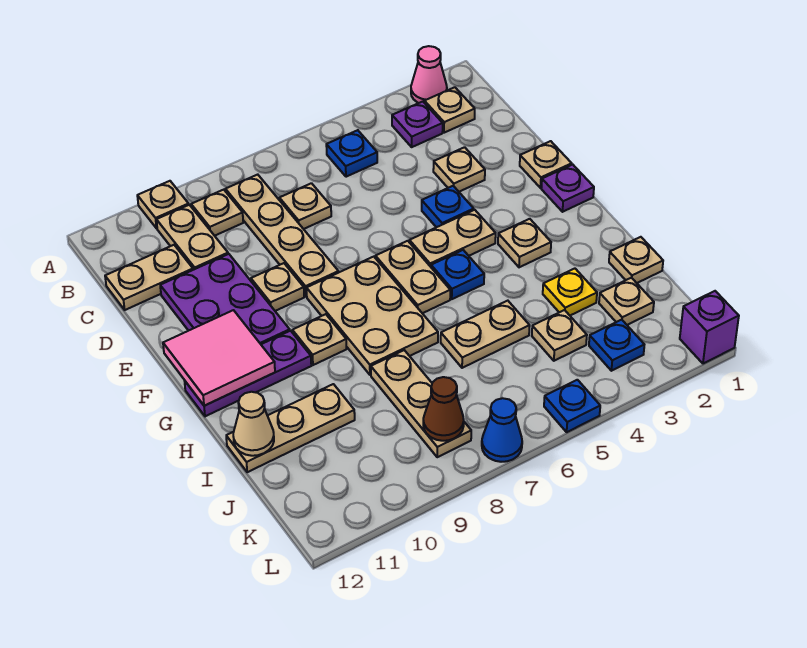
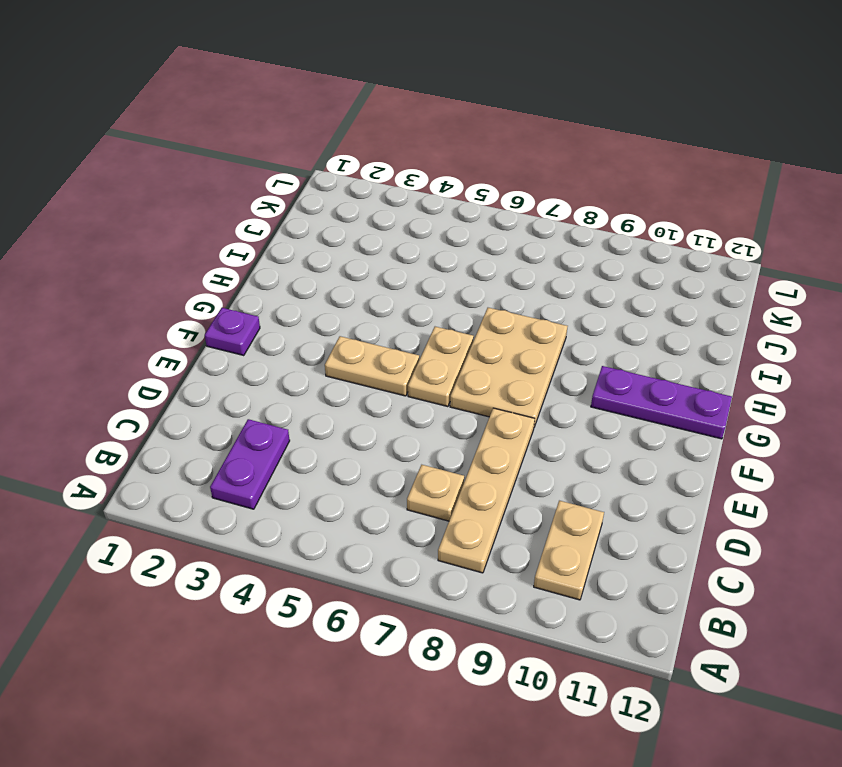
purple 1x2 plate [210,419,290,509] -> purple 1x1 plate [392,102,443,147]
none -> pink 1x1 cone [411,46,447,103]
none -> tan 1x1 plate [137,181,189,228]
none -> tan 1x1 plate [424,87,475,133]
none -> blue 1x1 plate [326,130,377,177]

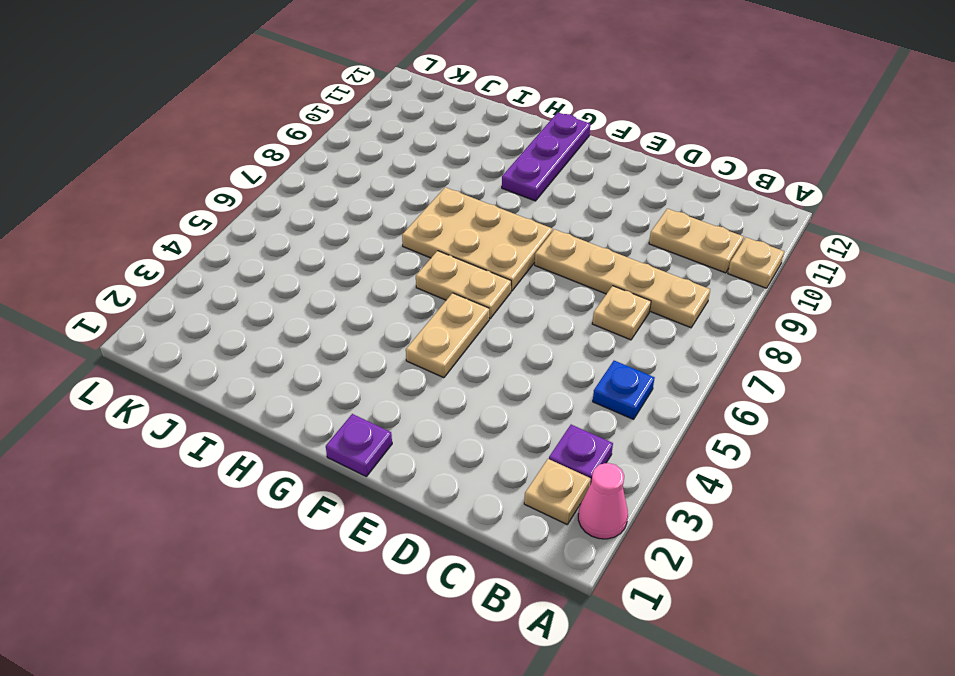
none -> tan 1x1 plate [191,190,243,236]
none -> tan 1x2 plate [105,245,193,310]
none -> tan 1x1 plate [433,147,485,192]
none -> purple 2x3 plate [160,254,290,344]

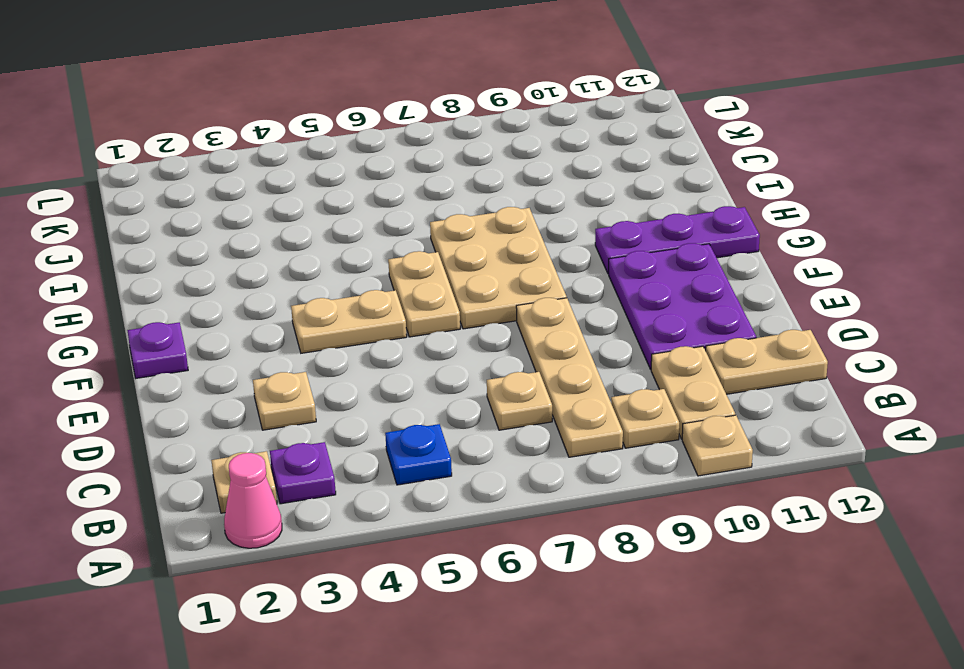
none -> tan 1x1 plate [520,141,572,188]
none -> blue 1x1 plate [422,186,474,227]
none -> tan 1x1 plate [251,263,304,311]
none -> tan 1x1 plate [498,219,551,267]

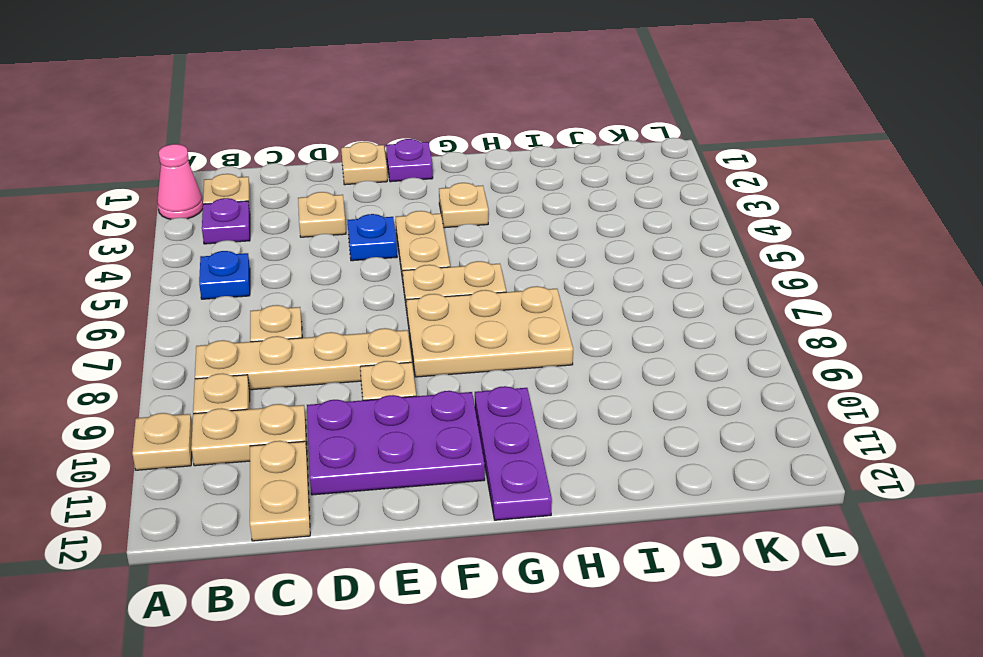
none -> blue 1x1 plate [431,250,484,299]
none -> tan 1x1 plate [292,314,347,365]
none -> tan 1x1 plate [609,237,663,283]
none -> yellow 1x1 plate [543,269,597,315]

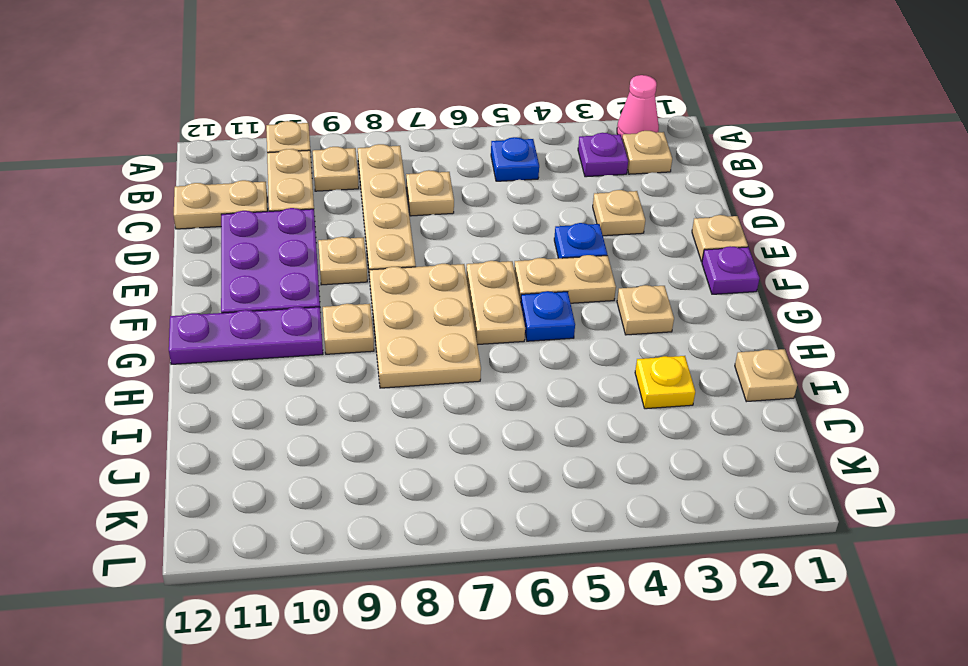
none -> tan 1x2 plate [441,301,530,368]
none -> tan 1x3 plate [371,350,471,457]
none -> tan 1x3 plate [226,384,355,472]
none -> tan 1x1 plate [599,278,654,325]

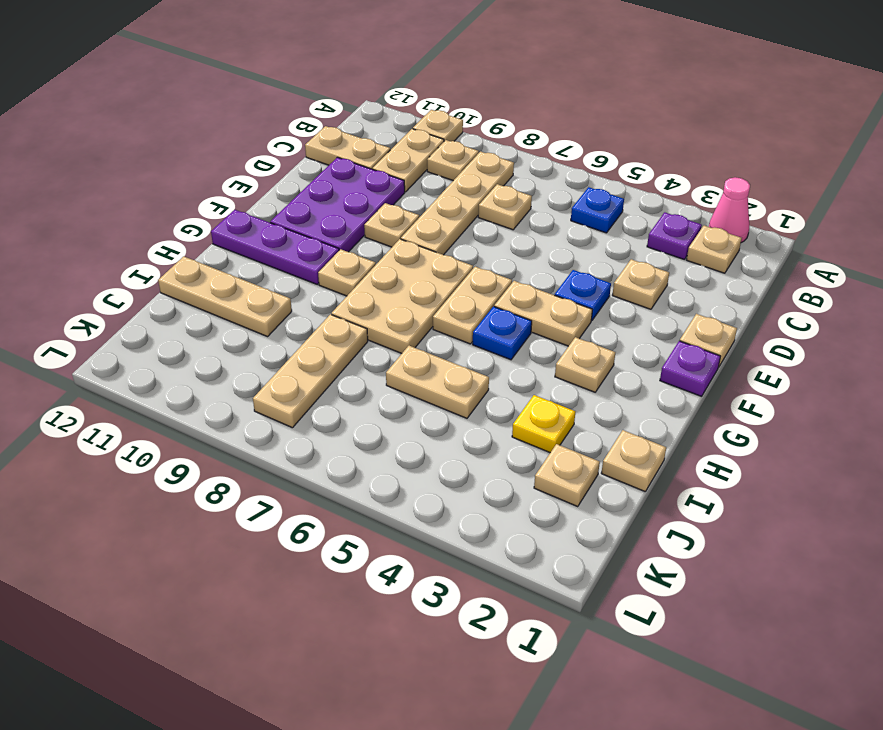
none -> tan 1x1 plate [532,310,587,361]
none -> blue 1x1 plate [589,320,644,371]
none -> purple 1x1 brick [680,291,739,364]
none -> blue 1x1 plate [544,380,600,432]

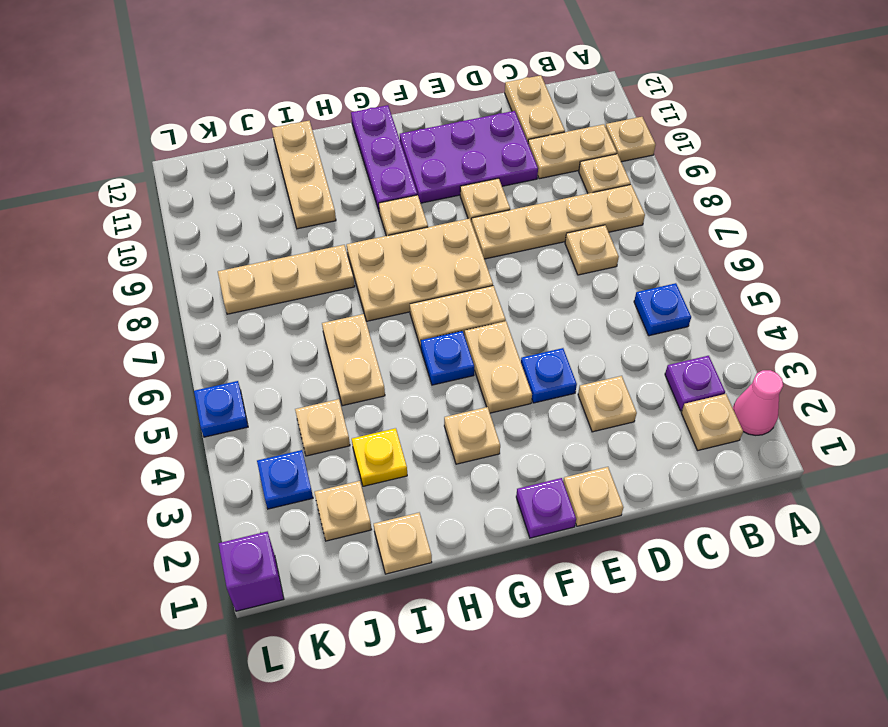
none -> blue 1x1 cone [482,398,522,462]
none -> pink 2x2 tile [163,310,275,406]
none -> tan 1x1 cone [233,392,274,456]
none -> brown 1x1 cone [423,377,464,441]

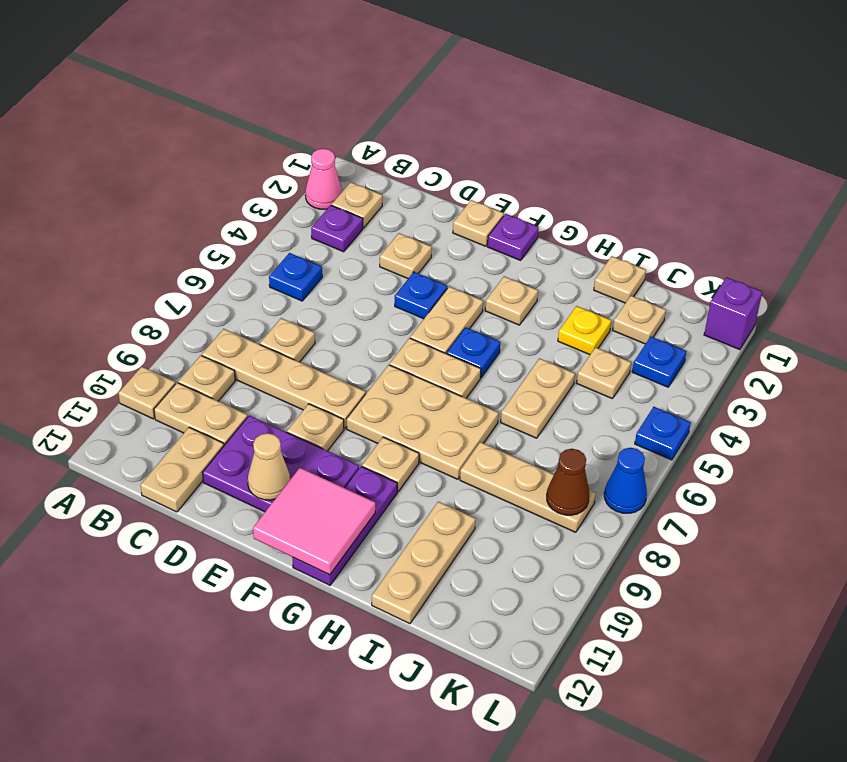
tan 1x1 cone [248,433,290,500] -> tan 1x1 cone moved to [233,392,274,456]

